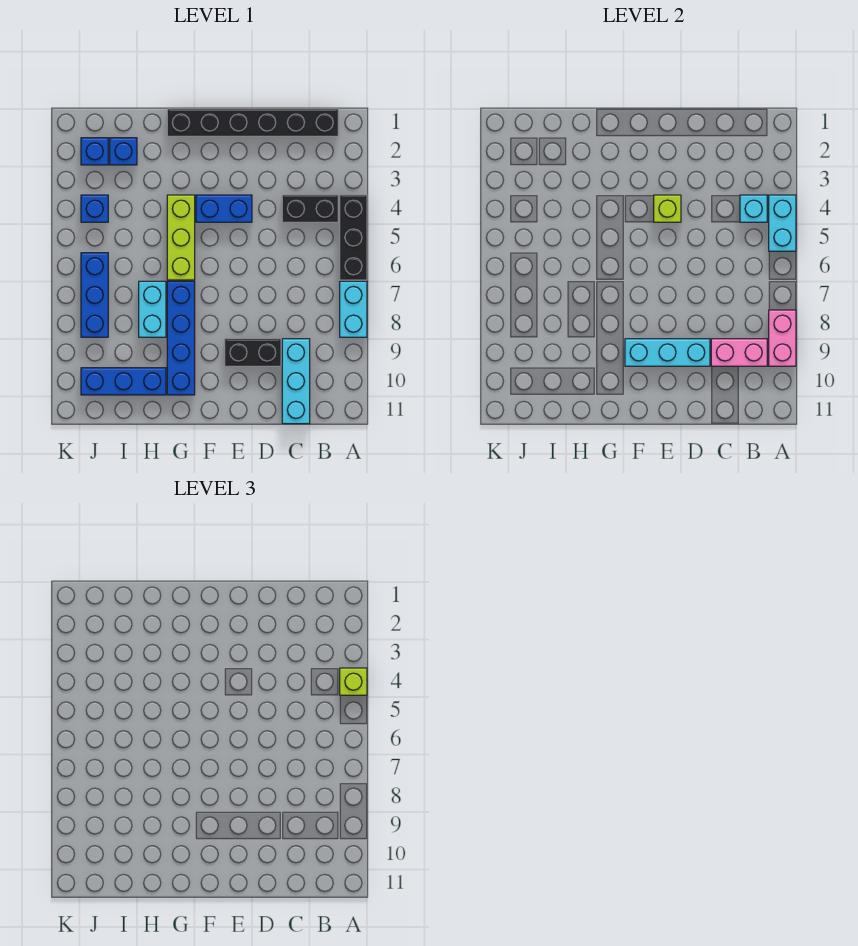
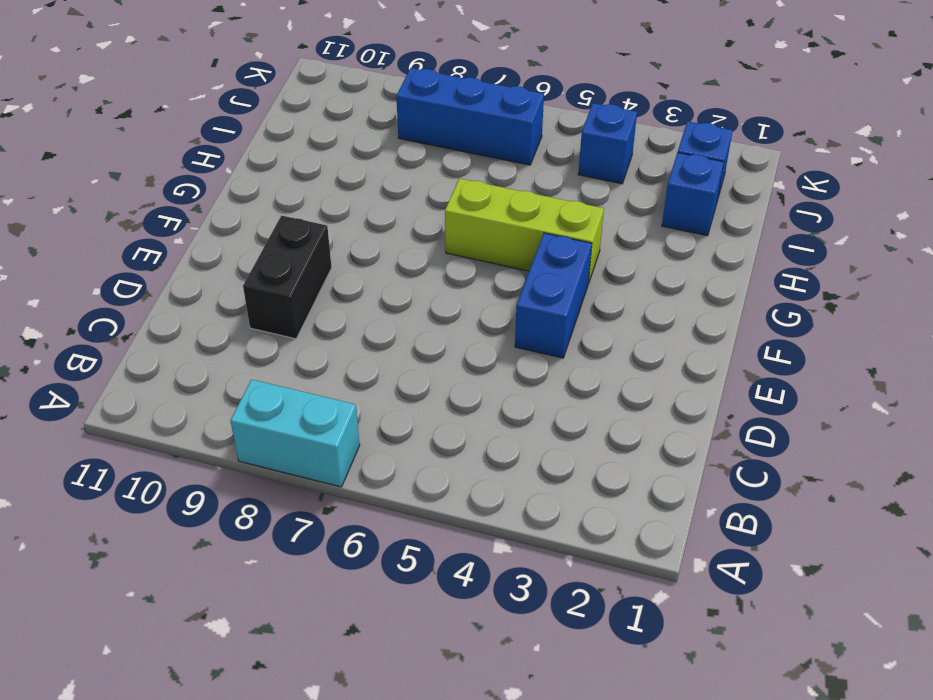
none -> black 1x3 brick [340,195,367,280]
none -> black 1x6 brick [167,109,338,136]
none -> black 1x2 brick [282,195,338,222]

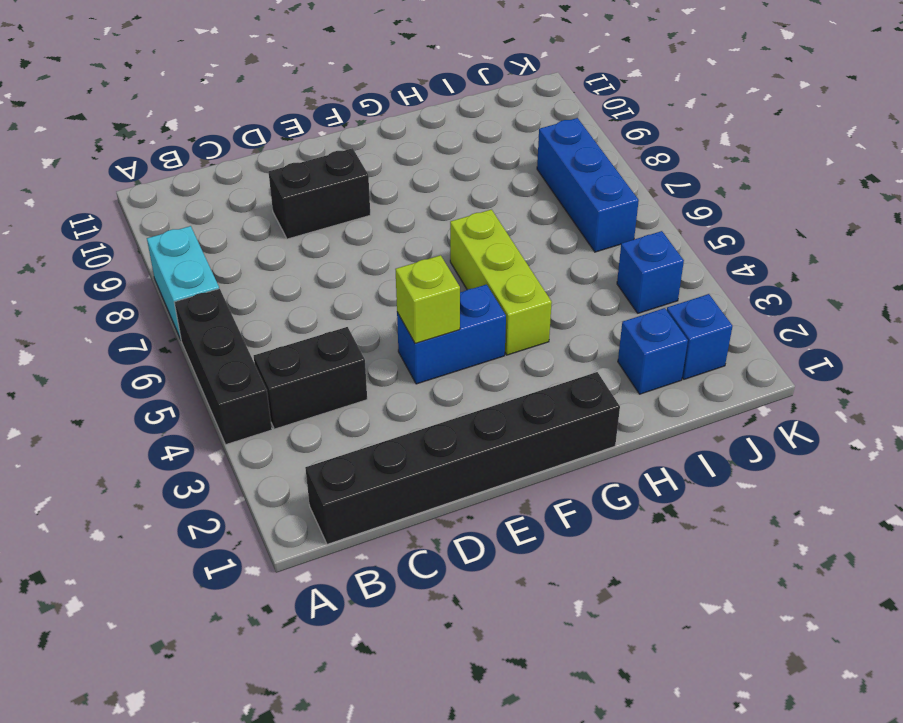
none -> cyan 1x3 brick [282,339,310,424]
none -> blue 1x4 brick [167,281,195,395]
none -> cyan 1x2 brick [139,281,166,337]

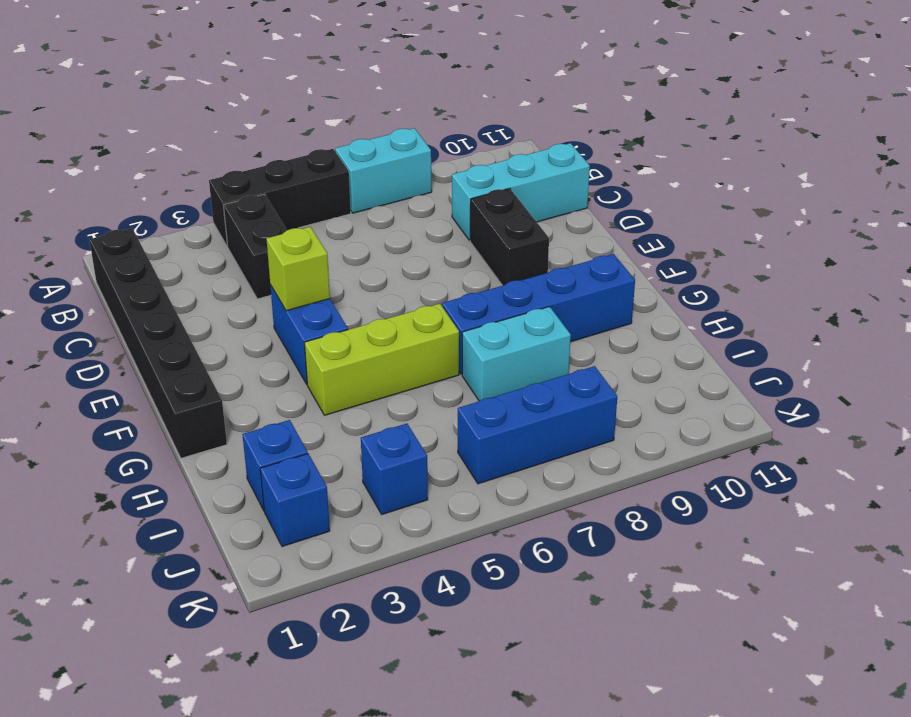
none -> blue 1x3 brick [81,368,166,395]
none -> cyan 1x2 brick [769,195,796,251]
none -> pink 1x2 brick [769,310,796,366]

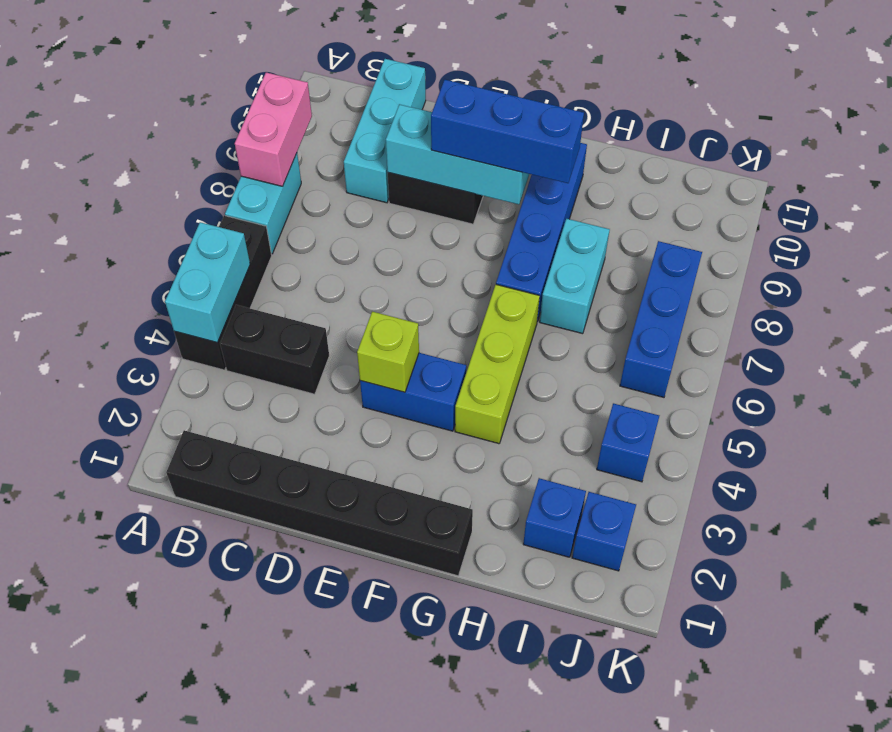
blue 1x3 brick [431,80,584,183] -> blue 1x3 brick moved to [81,368,166,395]
none -> cyan 1x1 brick [740,195,767,222]
none -> pink 1x2 brick [711,339,767,366]
none -> lime 1x1 brick [340,668,367,695]

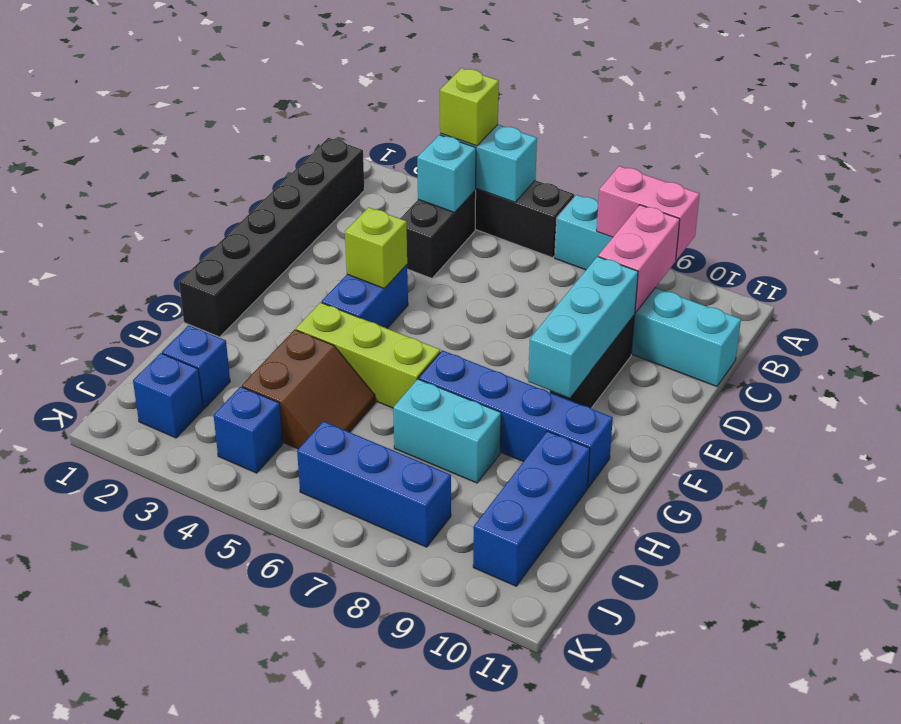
brown 2x2 slope [242,330,375,449] -> none

